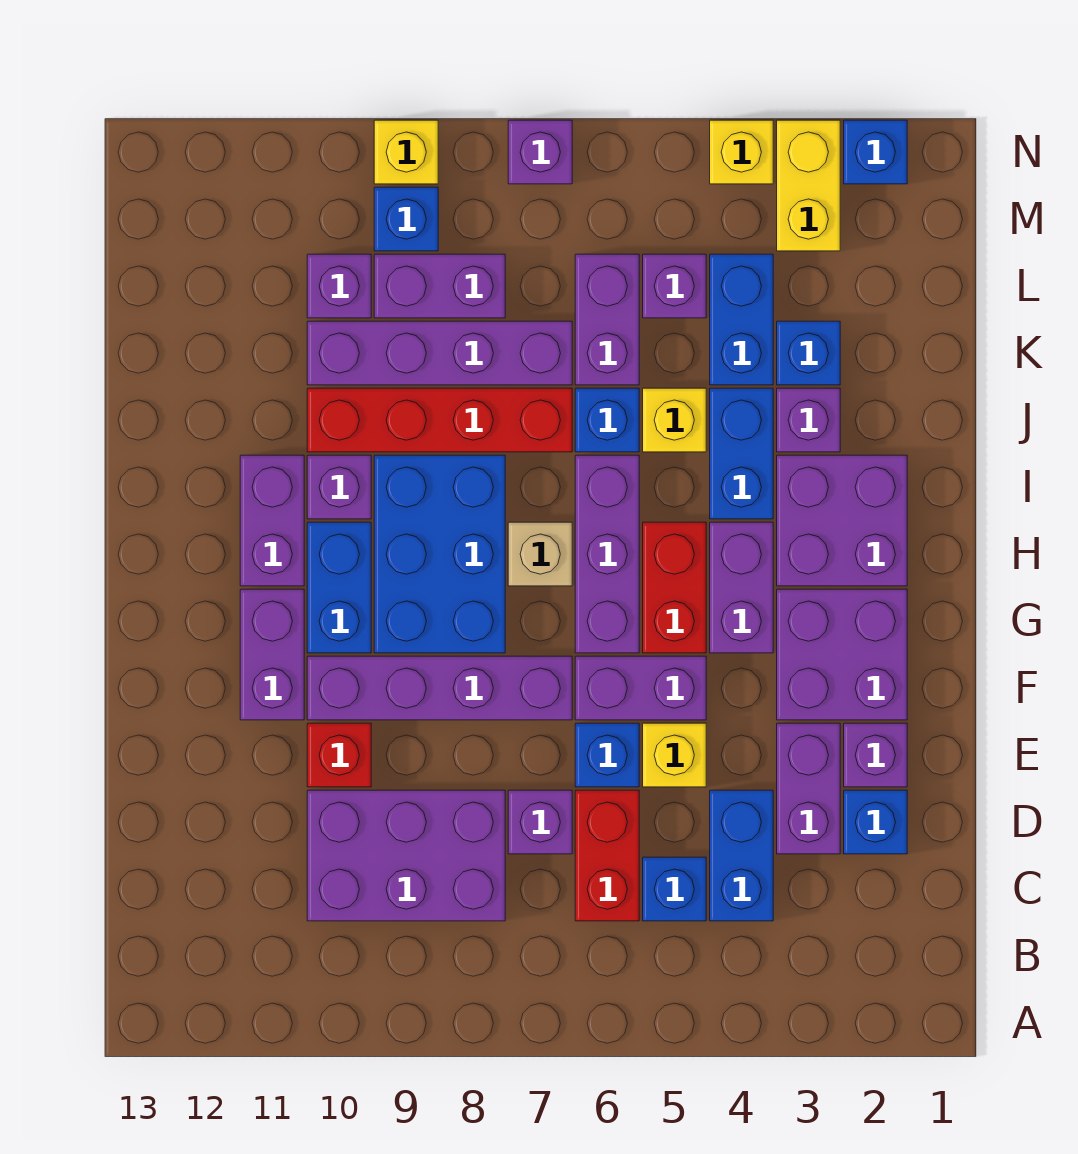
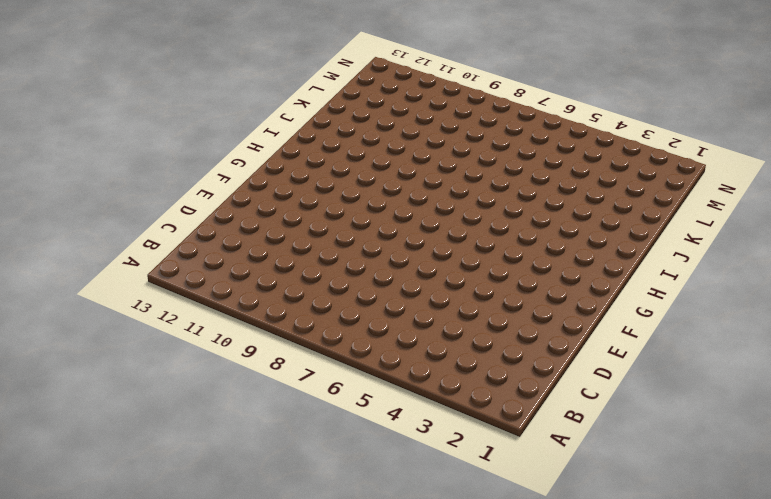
none -> blue 1x2 brick [710,790,773,921]
none -> blue 1x1 brick [643,857,706,921]
none -> red 1x2 brick [575,790,639,921]
none -> purple 2x3 brick [307,790,505,921]

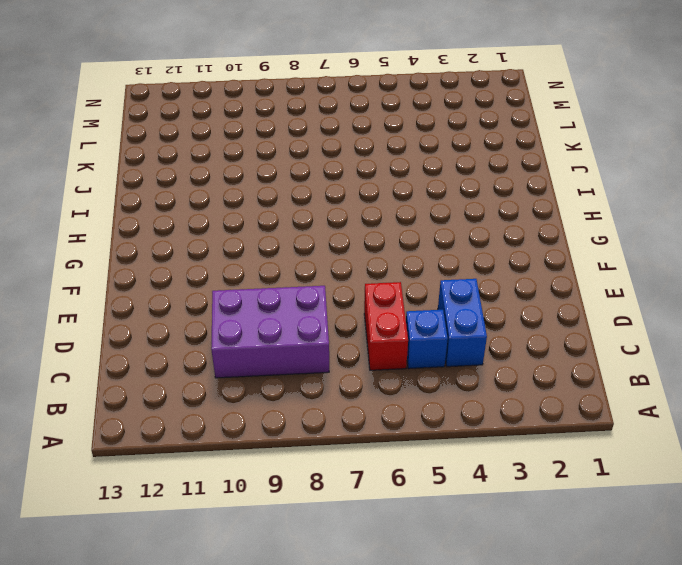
none -> blue 1x1 brick [844,790,907,854]
none -> purple 1x2 brick [777,723,840,854]
none -> purple 1x1 brick [508,790,572,854]
none -> purple 1x1 brick [844,723,907,787]

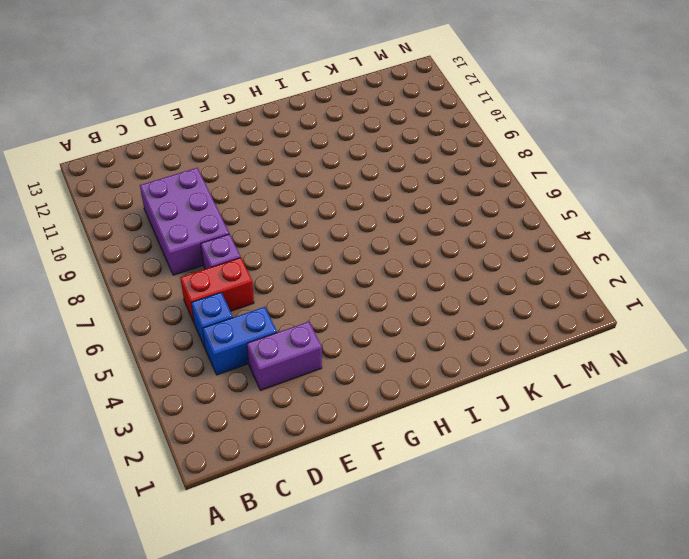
none -> blue 1x1 brick [844,790,907,854]
none -> purple 1x1 brick [844,723,907,787]
none -> yellow 1x1 brick [643,723,706,787]
none -> blue 1x1 brick [575,723,639,787]

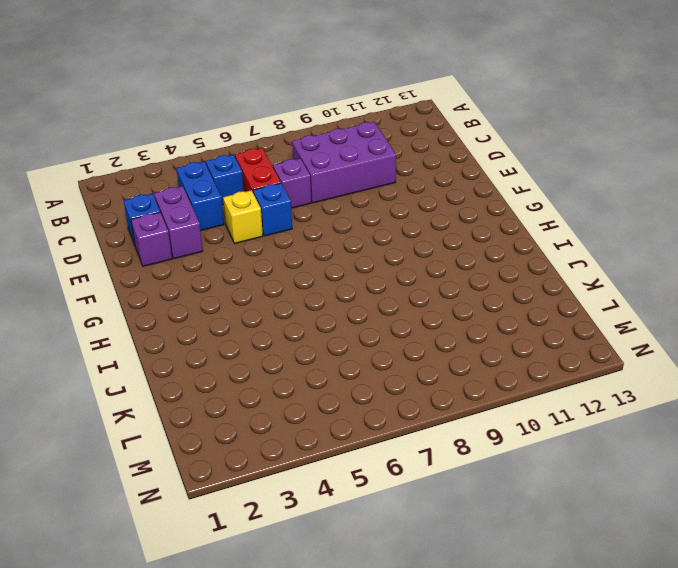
none -> red 1x1 brick [307,723,371,787]
none -> purple 2x2 brick [777,589,907,720]
none -> purple 1x2 brick [575,656,706,720]
none -> purple 1x4 brick [307,656,572,720]

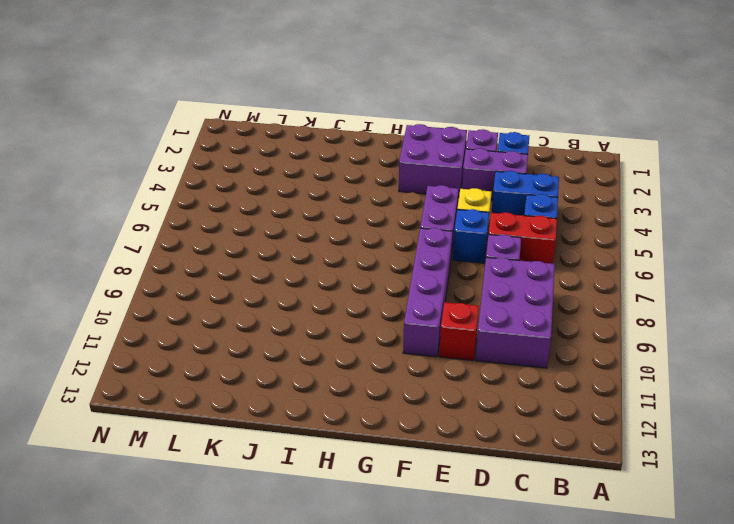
none -> purple 1x2 brick [240,589,304,720]
none -> purple 1x2 brick [710,522,773,653]
none -> red 1x2 brick [643,522,706,653]
none -> purple 1x3 brick [575,455,639,653]

